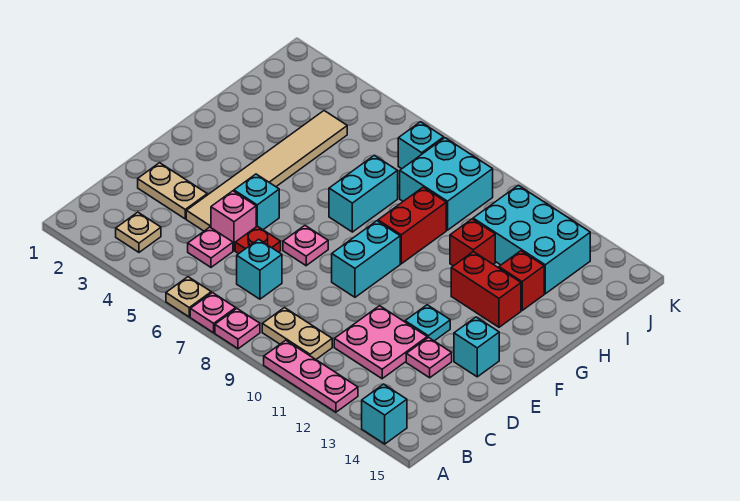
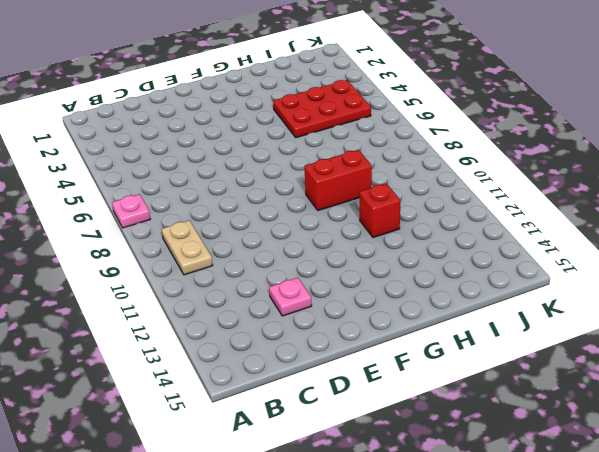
red 2x3 plate [273,80,371,138] -> tan 1x6 tile [186,111,347,231]
none -> tan 1x1 plate [166,277,211,317]
none -> pink 1x1 plate [215,309,260,349]
none -> pink 1x3 plate [264,340,358,412]

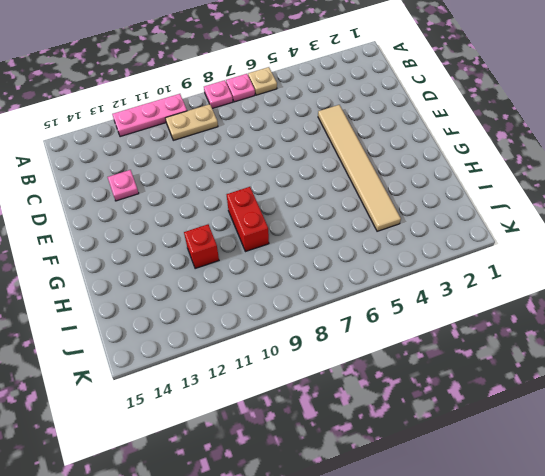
none -> cyan 1x1 brick [362,384,407,444]
none -> tan 1x1 plate [116,212,161,252]
none -> pink 1x1 plate [188,227,233,267]

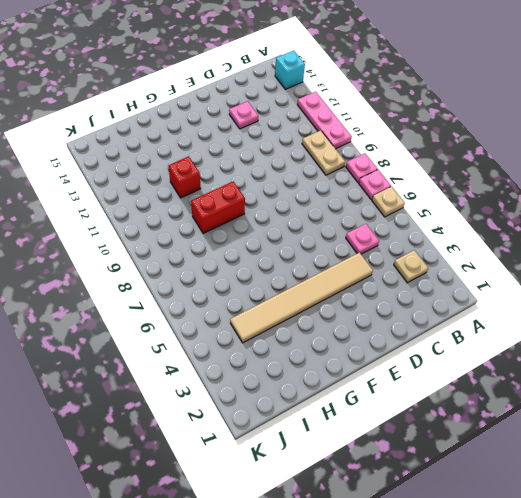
none -> cyan 1x1 brick [237,239,282,299]
none -> pink 2x2 plate [334,306,427,379]
none -> tan 1x2 plate [138,163,207,219]

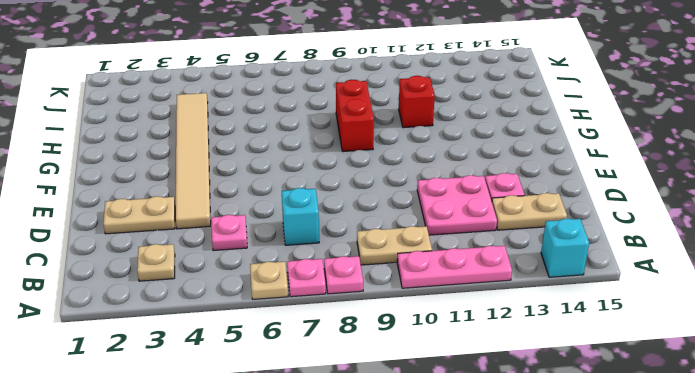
tan 1x2 plate [492,193,567,230] -> none
none -> pink 1x1 brick [211,191,256,251]
none -> red 1x1 plate [235,226,281,254]
none -> cyan 1x1 brick [234,174,279,230]

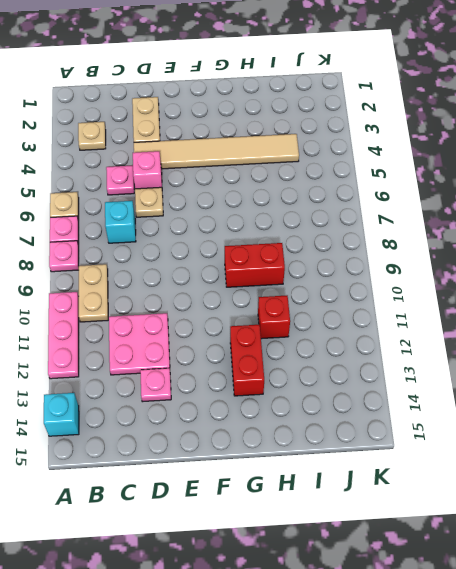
tan 1x1 plate [135,187,163,217] -> red 1x1 plate [235,226,281,254]
none -> cyan 1x1 brick [234,174,279,230]
none -> pink 1x1 plate [283,226,328,266]
none -> cyan 1x2 brick [332,221,400,297]

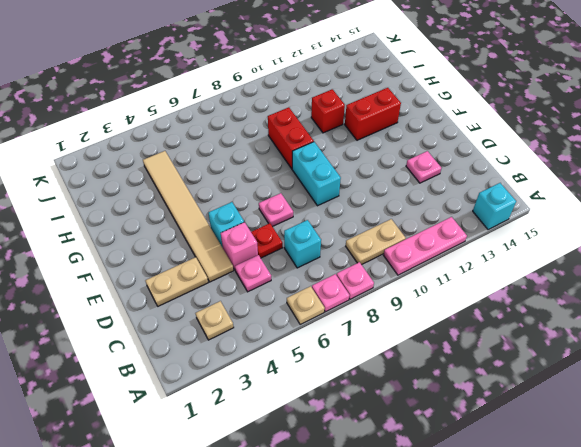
none -> pink 2x2 plate [334,306,427,379]
none -> cyan 1x1 plate [405,305,450,341]
none -> cyan 1x1 brick [454,317,499,377]

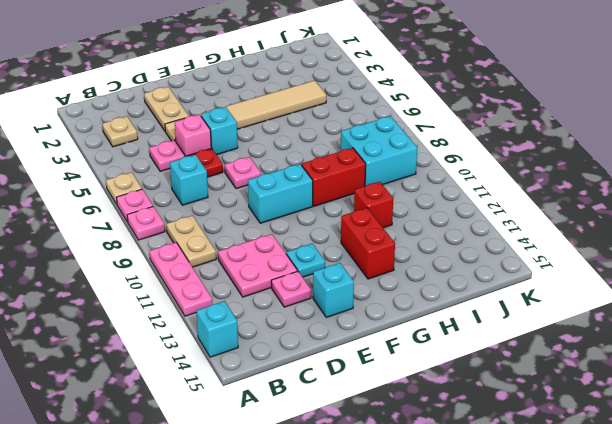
none -> cyan 1x2 brick [329,155,398,232]
none -> red 1x1 brick [499,251,544,310]
none -> cyan 2x3 brick [473,185,590,294]

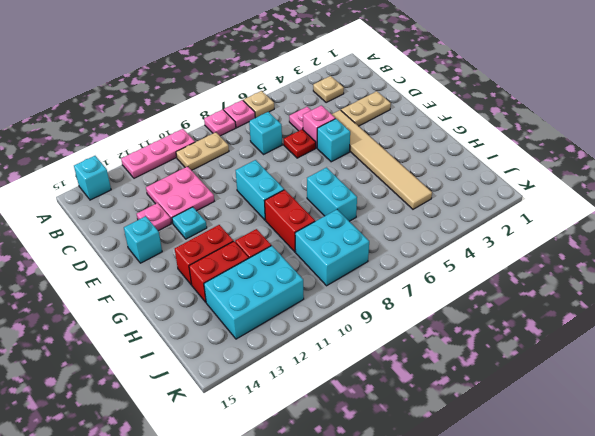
red 1x2 brick [189,241,249,302] -> red 1x1 brick [499,251,544,310]
none -> pink 1x1 plate [283,226,328,266]
none -> cyan 1x1 brick [398,122,444,169]

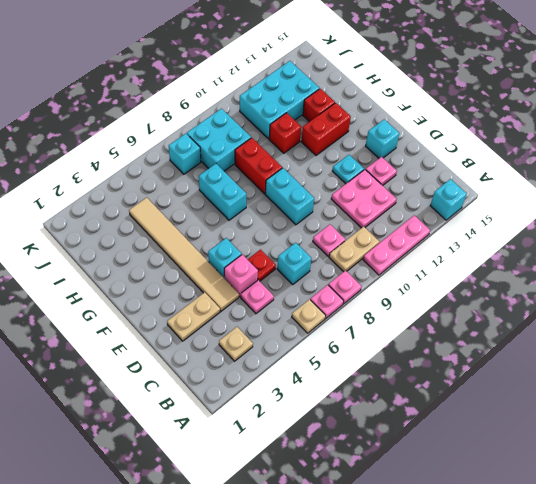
pink 1x1 plate [313,225,346,256] -> pink 1x1 plate moved to [283,226,328,266]

